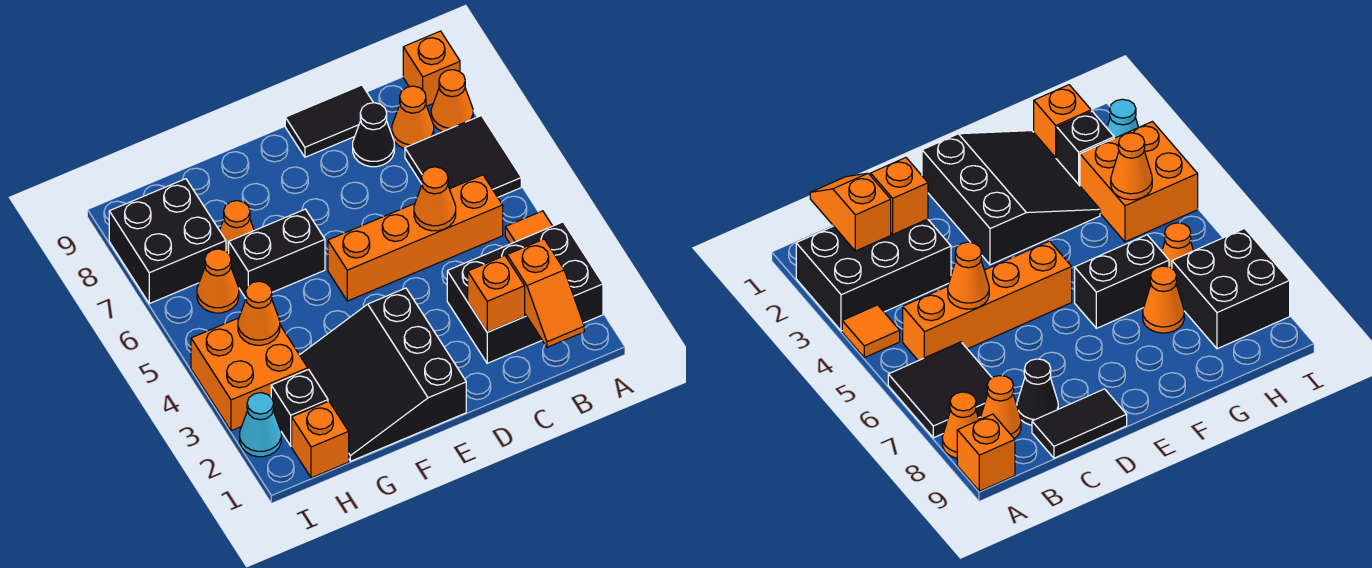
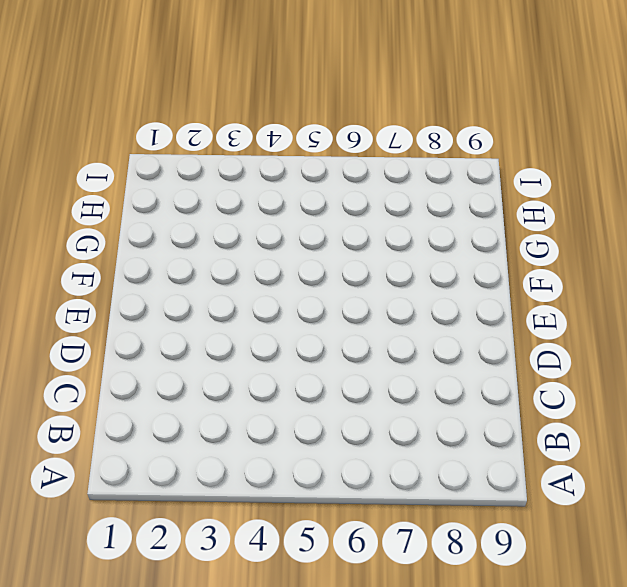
none -> black 2x3 brick [447,222,603,363]
none -> orange 1x1 tile [505,211,552,244]
none -> black 2x2 tile [405,116,521,197]

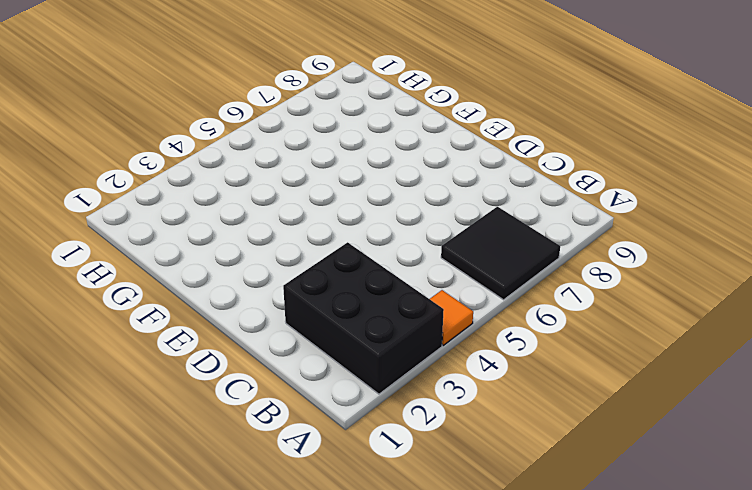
none -> orange 1x1 cone [431,70,473,132]
none -> orange 1x1 brick [403,31,460,106]
none -> orange 1x4 brick [328,175,503,301]

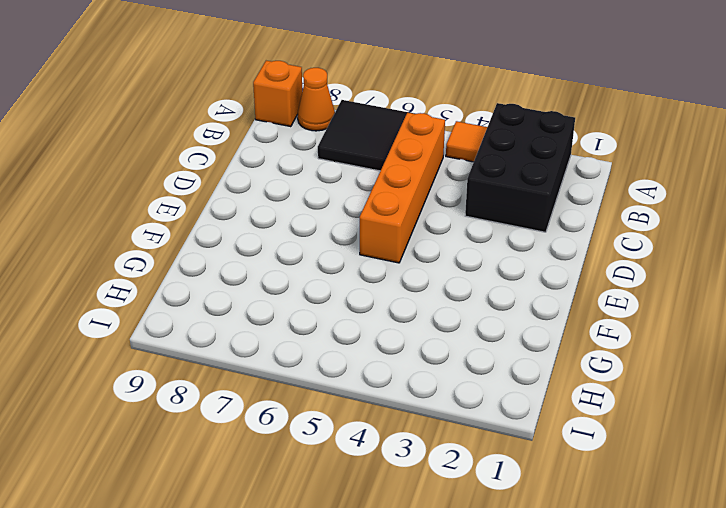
none -> orange 1x1 cone [392,86,434,149]
none -> black 1x1 cone [353,103,394,167]
none -> black 1x2 tile [285,85,373,157]

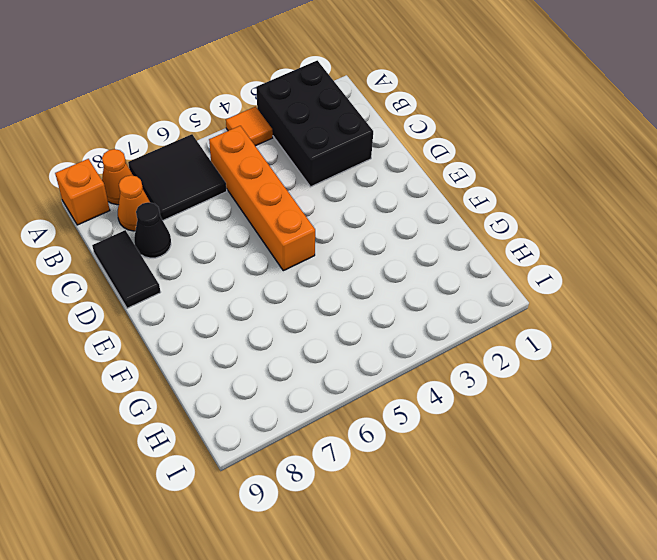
none -> black 3x3 slope [300,288,466,461]
none -> black 1x2 brick [229,209,325,298]
none -> orange 1x1 cone [219,201,254,254]

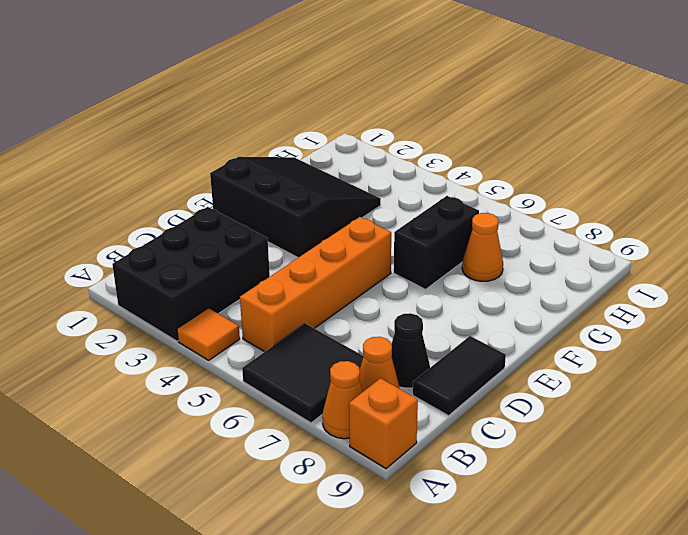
none -> orange 1x1 brick [292,401,349,478]
none -> black 1x1 brick [271,370,328,446]
none -> orange 2x2 brick [191,318,308,431]

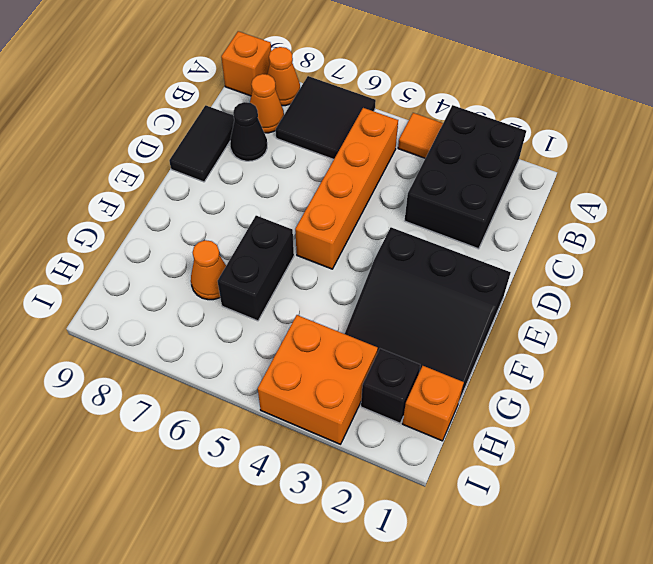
none -> orange 1x1 cone [197,249,239,313]
none -> black 2x2 brick [109,179,226,304]
none -> cyan 1x1 cone [240,393,281,457]

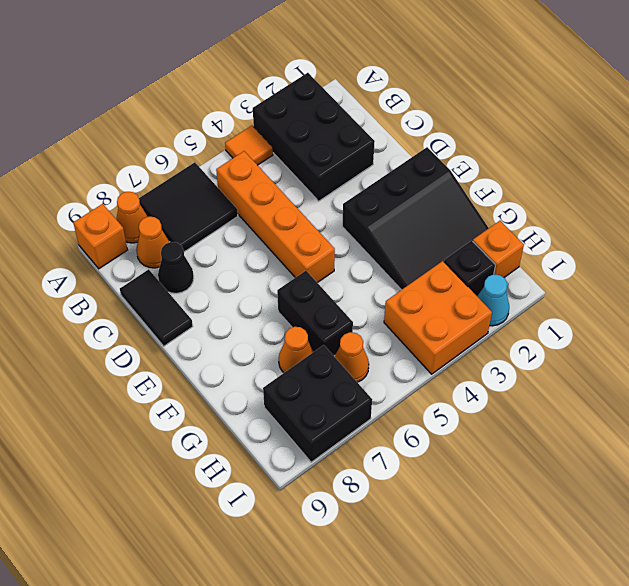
none -> orange 1x2 slope [507,239,584,347]
none -> orange 1x1 brick [468,256,525,332]
none -> orange 1x1 cone [414,167,456,231]

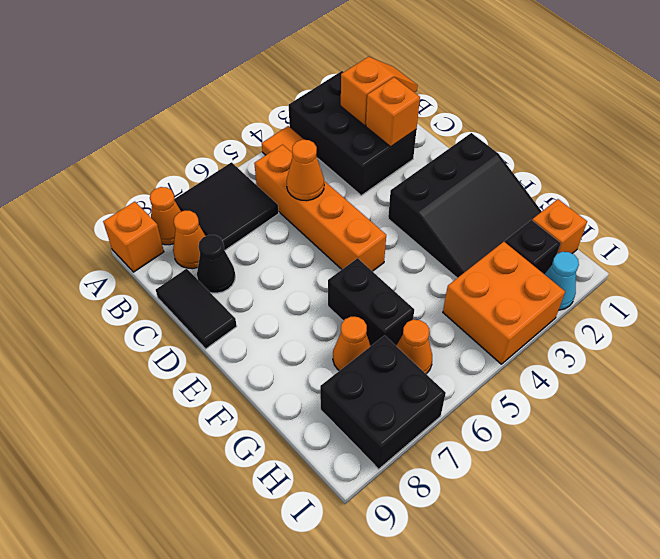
none -> orange 1x1 cone [238,281,280,345]

